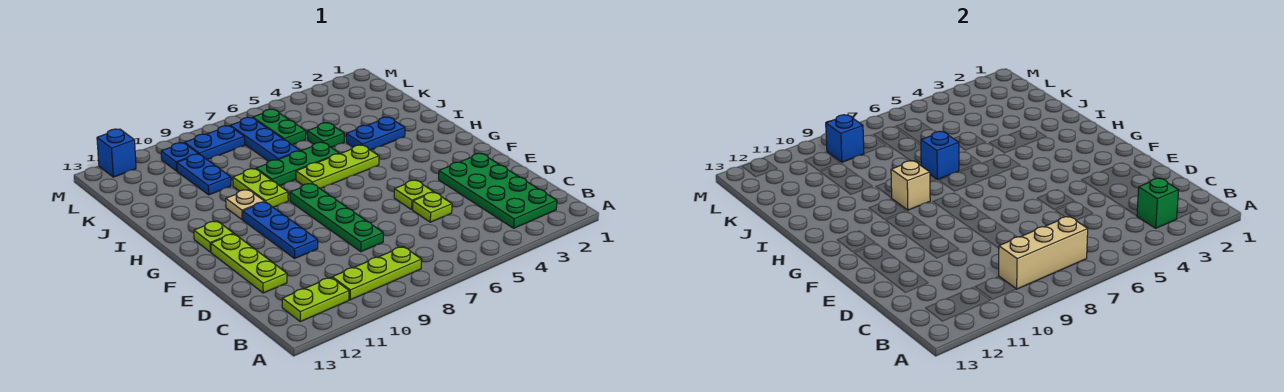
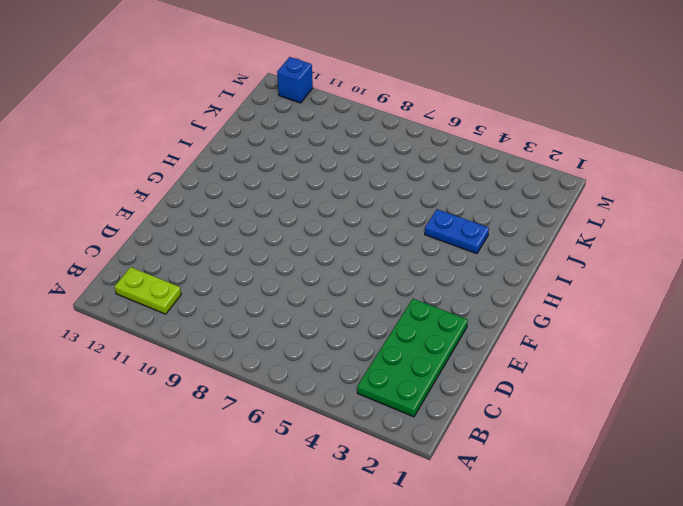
none -> lime 1x3 plate [332,247,422,300]
none -> lime 1x1 plate [413,192,452,222]
none -> green 1x4 plate [290,183,383,252]

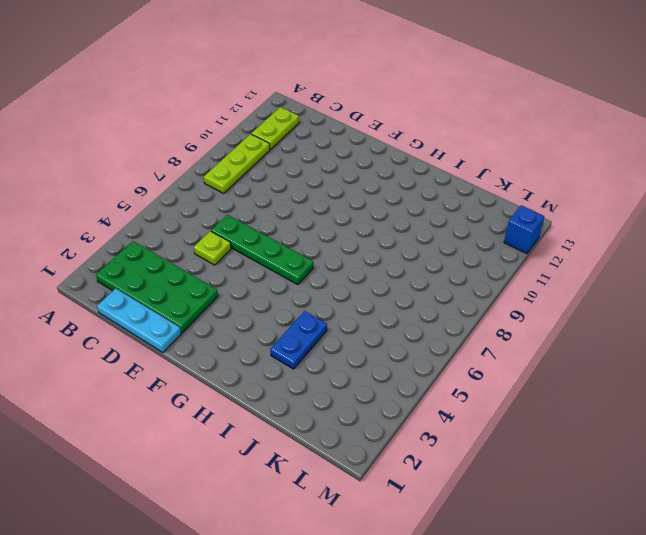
cyan 1x3 plate [97,288,181,353] -> none
green 1x4 plate [211,215,313,285] -> green 1x4 plate moved to [290,183,383,252]
none -> lime 1x3 plate [211,234,287,293]
none -> lime 1x1 plate [394,180,433,210]
none -> blue 1x3 plate [243,202,318,258]

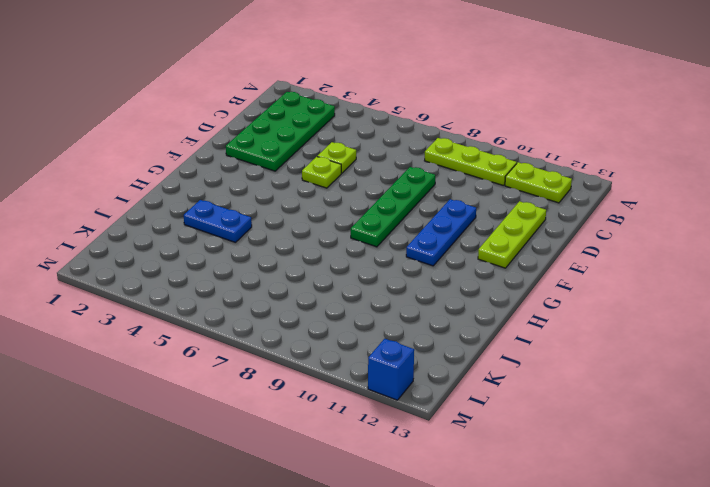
none -> lime 1x1 plate [194,221,234,252]
none -> lime 1x3 plate [296,145,379,189]
none -> lime 1x2 plate [233,169,288,207]

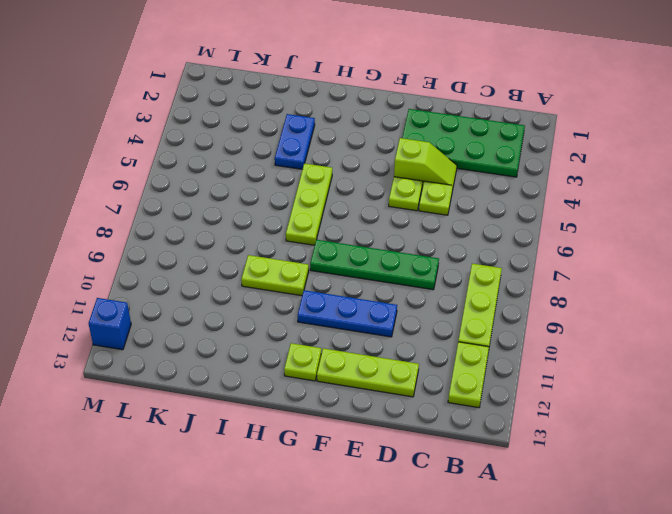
lime 1x2 slope [394,138,457,187] -> none
none -> tan 1x1 plate [226,190,265,220]
none -> green 1x3 plate [256,142,339,186]
none -> green 1x1 plate [307,123,344,148]

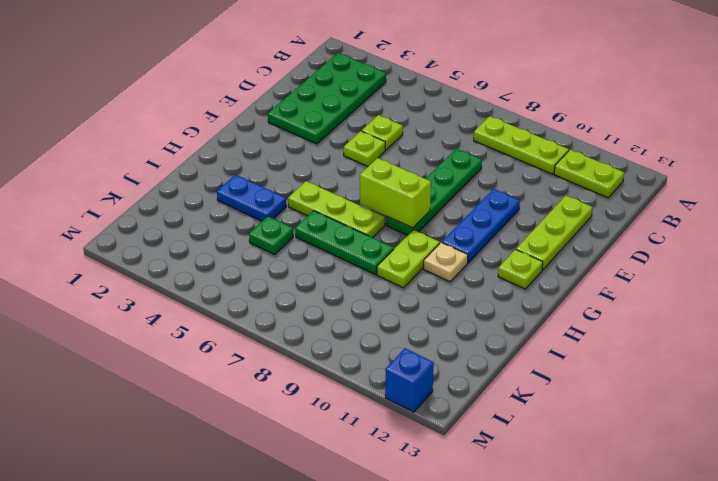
lime 1x2 brick [360,158,431,228] -> none
none -> blue 1x3 plate [230,117,300,161]
none -> blue 1x2 plate [177,154,231,195]
none -> green 1x2 plate [253,109,306,145]

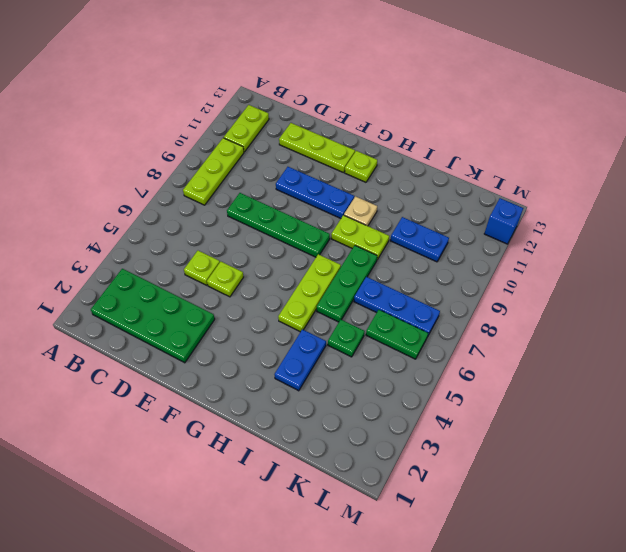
none -> blue 1x2 plate [185,126,245,160]
none -> blue 1x1 plate [161,143,198,171]
none -> green 1x1 brick [1137,178,1179,228]

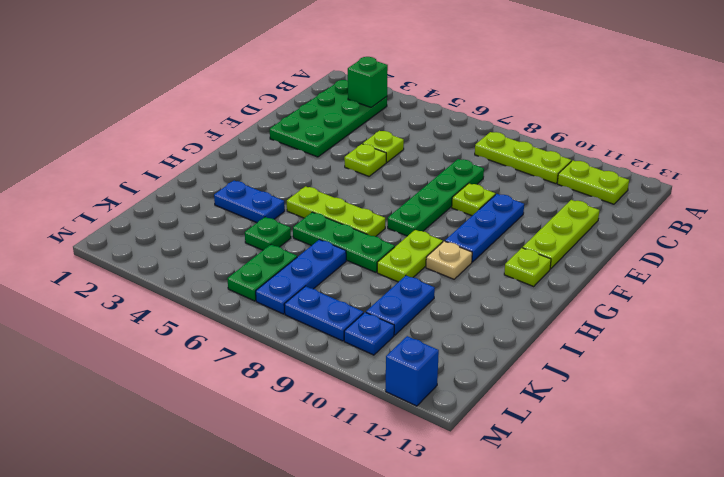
lime 1x1 plate [452,183,495,216] -> none
none -> tan 1x3 brick [999,216,1088,289]
none -> tan 1x1 brick [891,161,930,210]
none -> blue 1x1 brick [921,131,959,180]

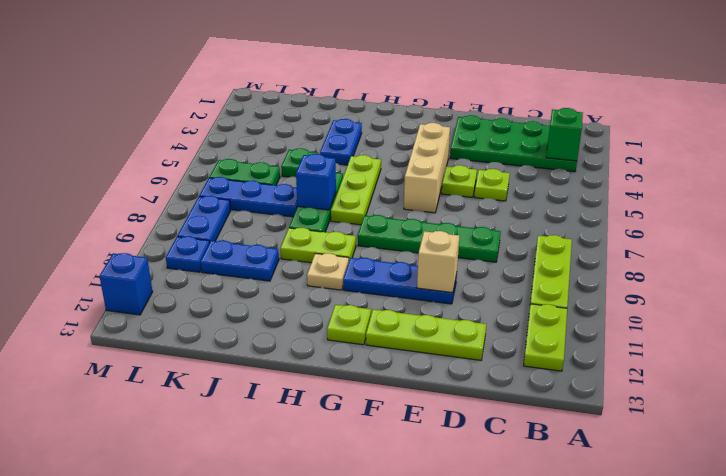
tan 1x1 brick [417,231,459,293] -> tan 1x1 brick moved to [891,161,930,210]
tan 1x3 brick [404,123,450,213] -> tan 1x3 brick moved to [999,216,1088,289]
none -> blue 1x1 brick [826,115,864,162]

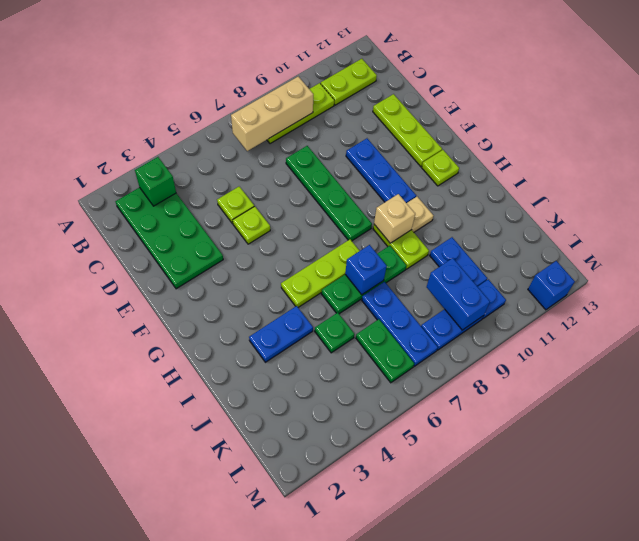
blue 1x2 brick [427,258,490,330] -> blue 1x1 brick [826,115,864,162]

